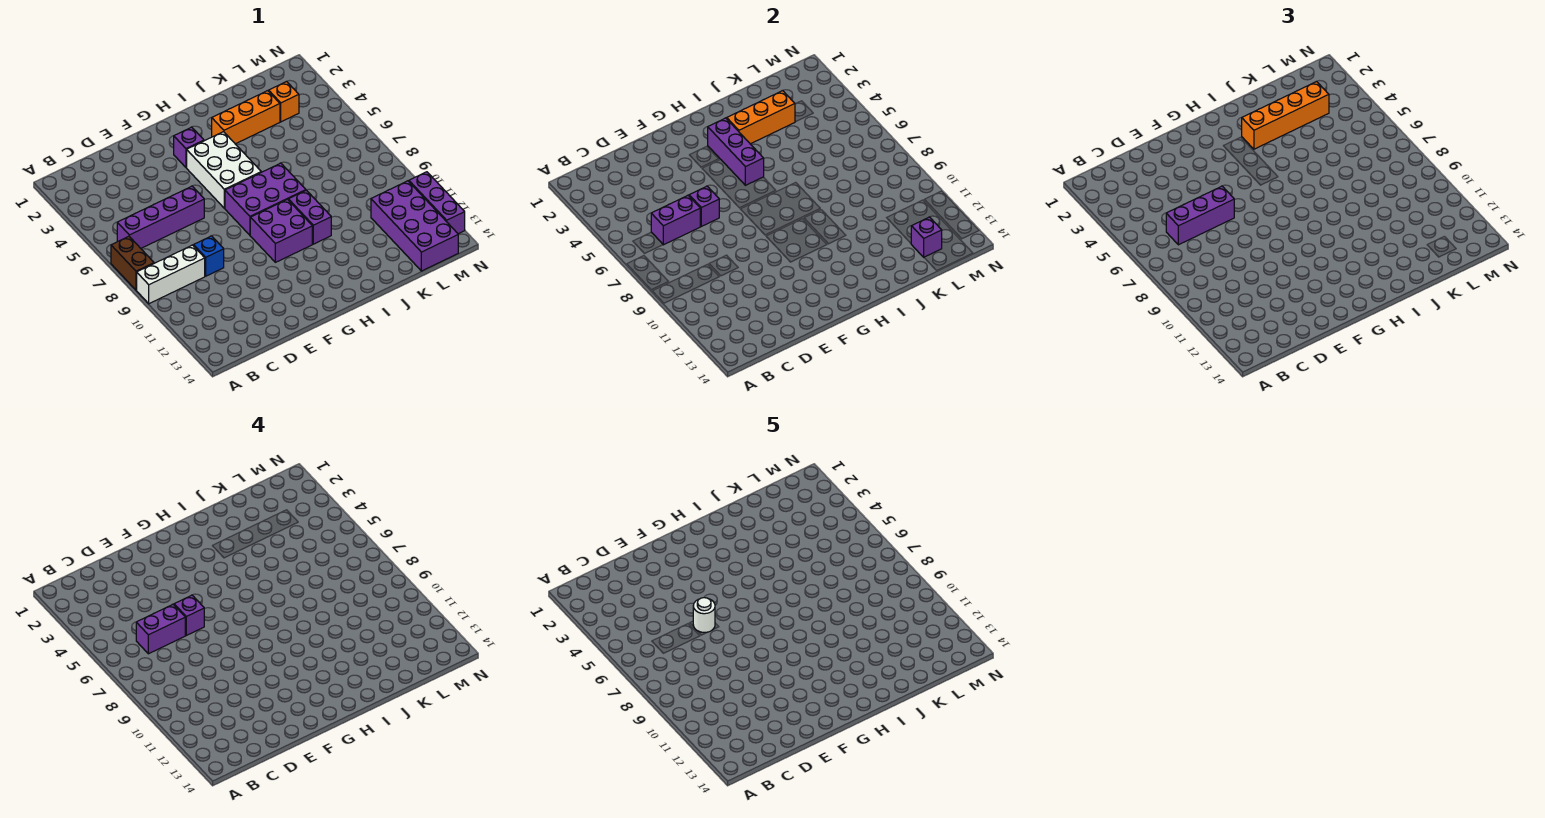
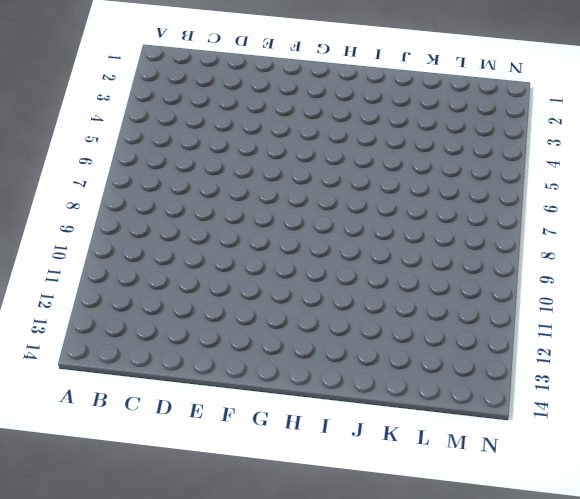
none -> brown 1x2 brick [111,236,154,290]
none -> white 1x3 brick [137,245,205,304]
none -> purple 1x4 brick [117,186,204,248]

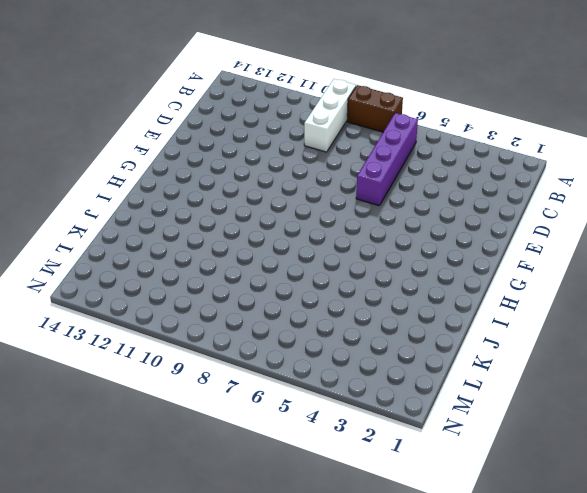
none -> blue 1x1 brick [194,236,224,276]
none -> purple 1x1 brick [174,127,204,167]
none -> white 2x3 brick [187,132,261,208]

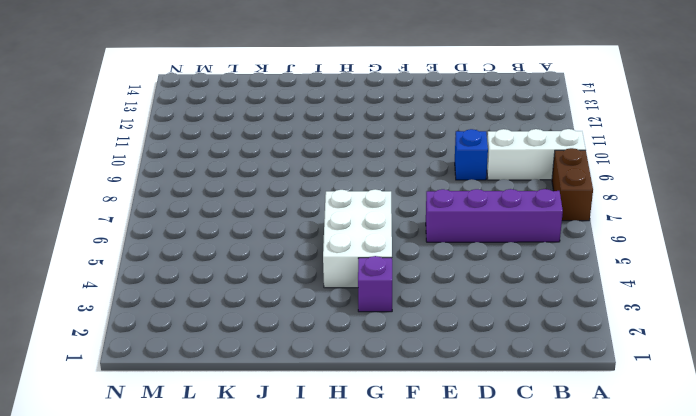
none -> purple 2x3 brick [225,163,306,235]
none -> purple 2x2 brick [250,199,312,262]
none -> orange 1x3 brick [212,91,280,144]

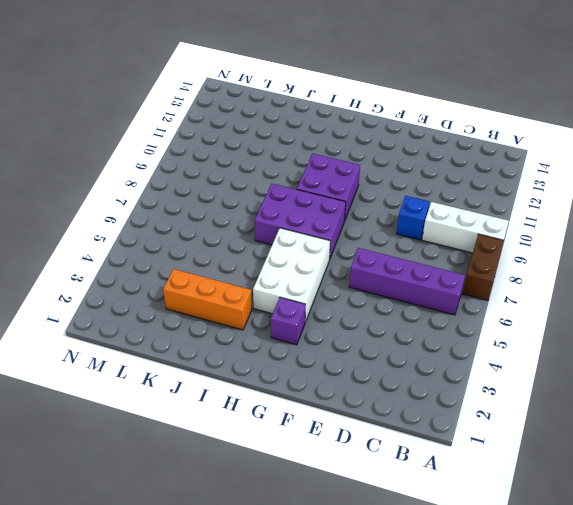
none -> purple 1x2 brick [288,190,331,244]
none -> orange 1x1 brick [269,82,299,122]
none -> purple 2x4 brick [371,181,458,271]

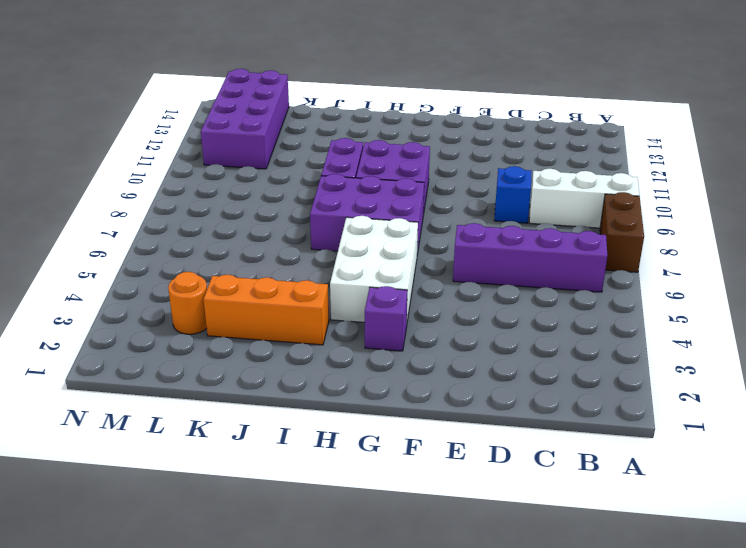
orange 1x1 round brick [168,272,207,334] -> orange 1x1 brick [269,82,299,122]
none -> purple 1x3 brick [409,172,465,234]
none -> purple 1x2 brick [651,195,700,245]
none -> purple 1x1 brick [689,186,719,226]

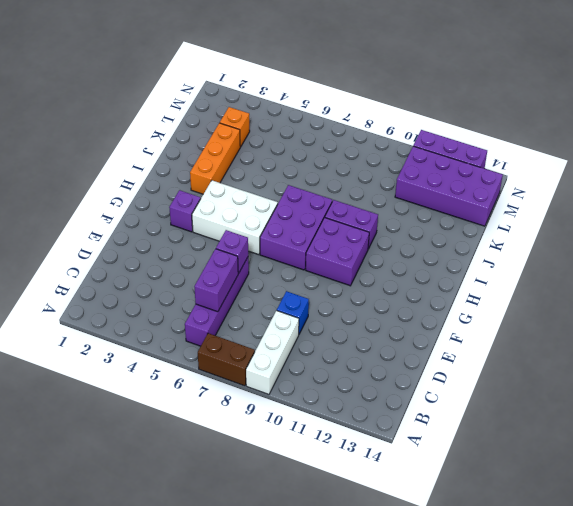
none -> purple 1x3 brick [708,118,764,185]
none -> orange 1x3 brick [727,91,795,144]
none -> purple 1x1 brick [911,217,942,257]

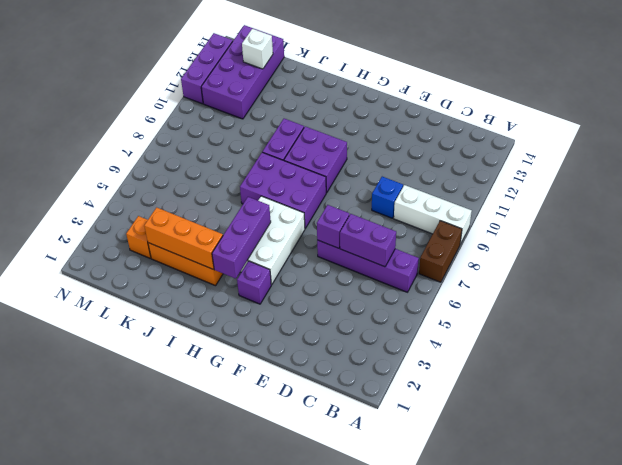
white 1x1 brick [242,29,273,69] -> purple 1x1 brick [911,217,942,257]
none -> purple 1x3 brick [1166,186,1234,245]
none -> orange 1x4 brick [1242,82,1329,149]
none -> purple 1x2 brick [136,604,185,654]

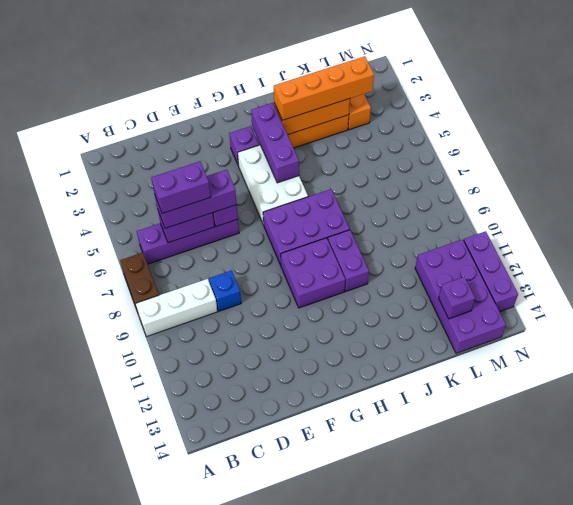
none -> purple 1x1 brick [174,595,204,635]
none -> white 1x1 round brick [693,598,715,632]

